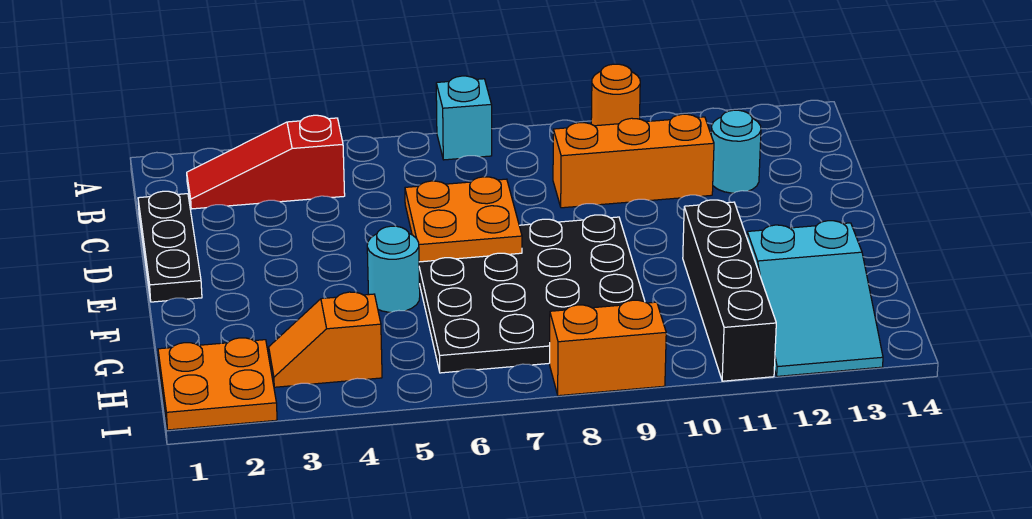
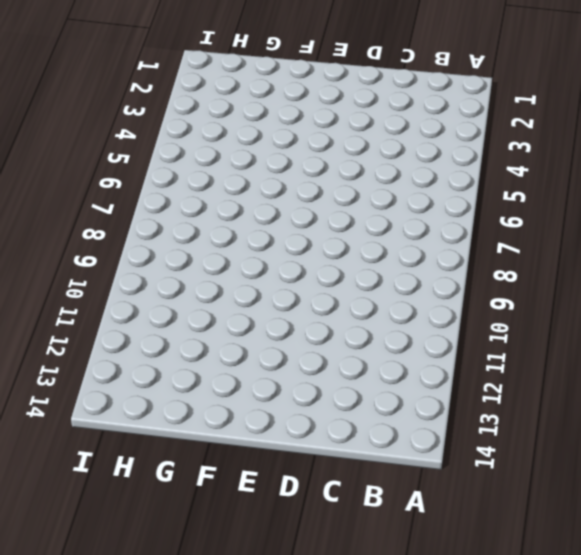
none -> cyan 1x1 brick [436,76,492,160]
none -> orange 1x1 round brick [591,64,640,126]
none -> red 1x3 slope [187,115,345,209]

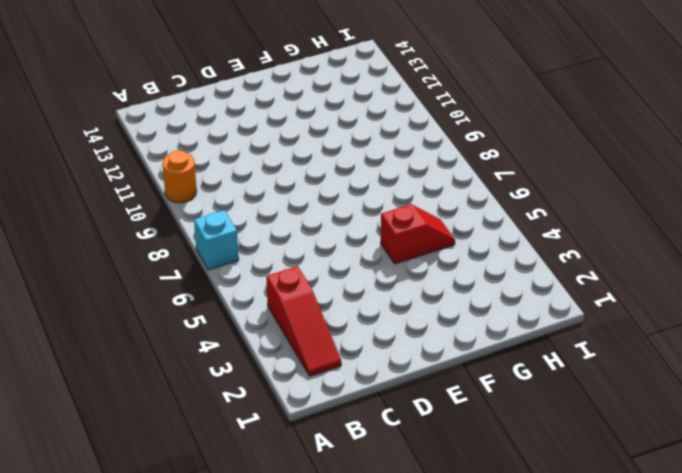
red 1x2 slope [381,204,455,264] -> cyan 1x1 round brick [367,226,420,312]
none -> black 1x3 plate [138,191,202,302]
none -> orange 1x3 brick [553,114,714,208]
none -> cyan 1x1 round brick [711,110,761,193]

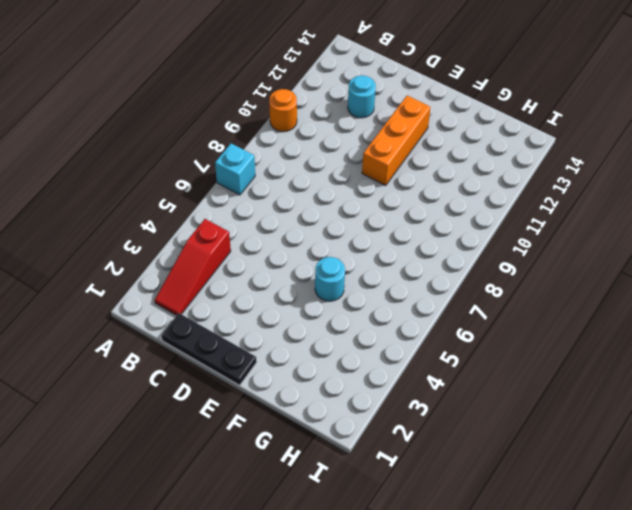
orange 1x3 brick [362,96,431,185] -> orange 1x3 brick moved to [553,114,714,208]
none -> black 4x4 plate [419,215,645,373]
none -> black 1x4 brick [683,200,776,381]
none -> cyan 2x3 slope [747,221,883,376]

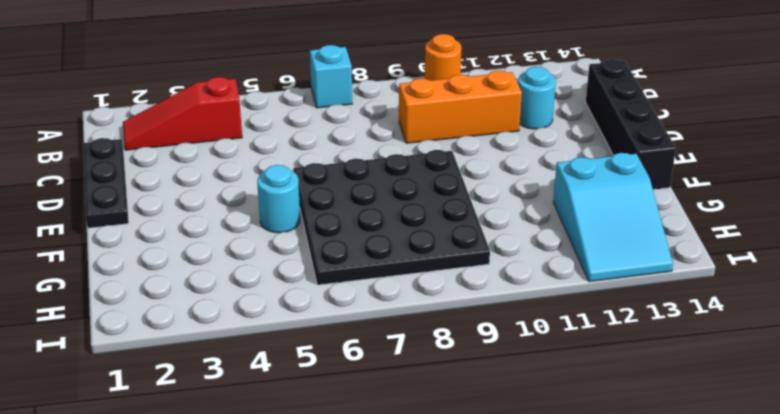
black 1x4 brick [586,59,676,189] -> black 1x4 brick moved to [683,200,776,381]
none -> orange 2x2 plate [158,338,277,430]
none -> orange 1x2 slope [269,292,382,387]
none -> orange 1x2 brick [550,300,666,396]

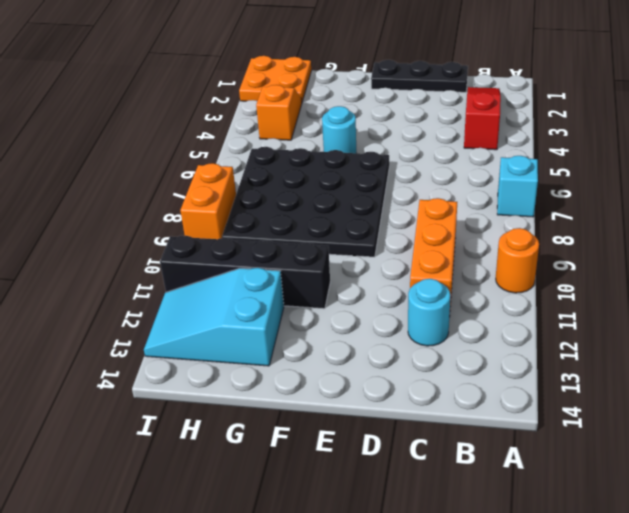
none -> orange 2x2 plate [405,177,522,262]

